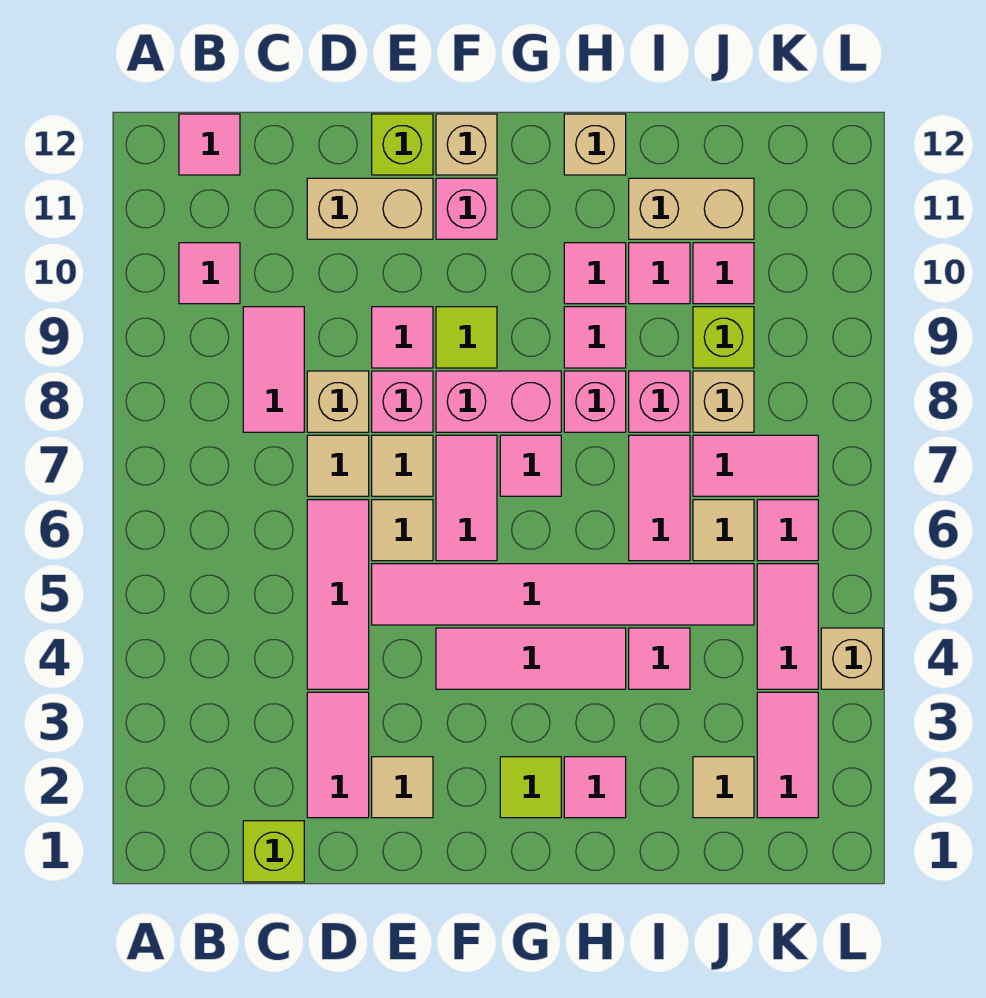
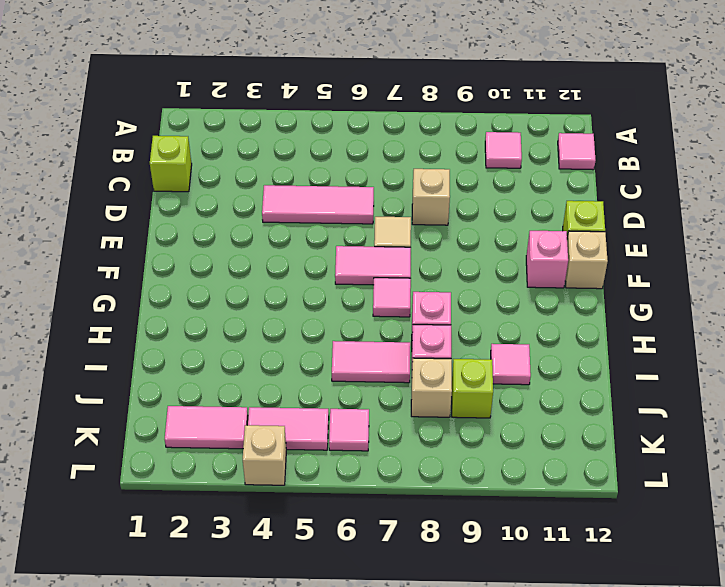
none -> pink 1x2 tile [243,307,304,432]
none -> pink 1x2 tile [307,692,369,818]
none -> tan 1x1 tile [307,435,369,496]
none -> tan 1x2 brick [307,178,433,239]

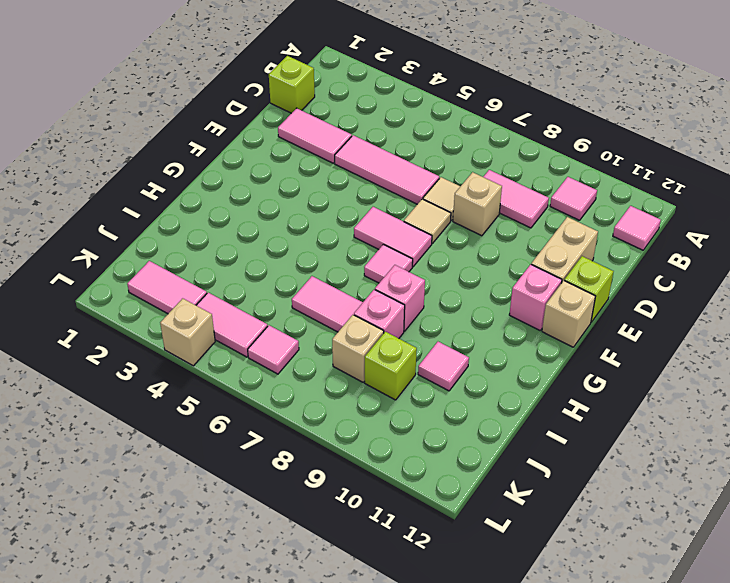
none -> tan 1x1 tile [372,757,433,818]
none -> pink 1x6 tile [372,564,754,625]
none -> tan 1x1 tile [372,500,433,561]
none -> pink 1x1 brick [372,371,433,432]

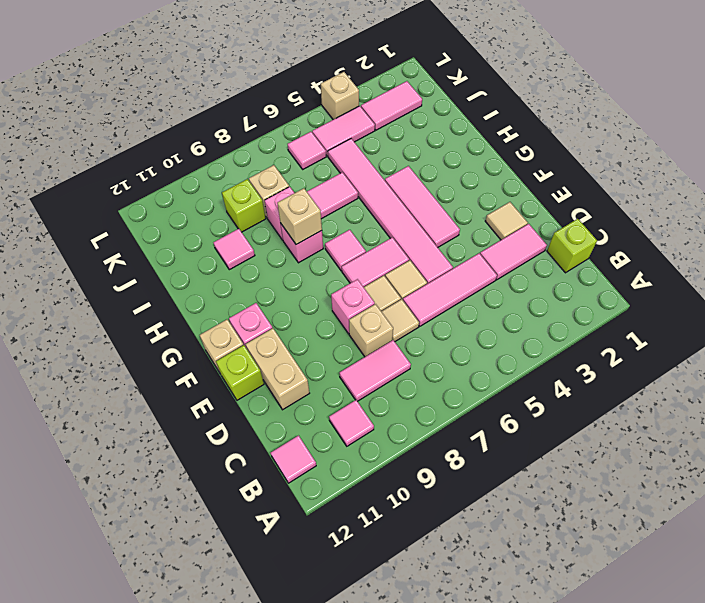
tan 1x1 brick [277,188,322,245] -> tan 1x1 brick moved to [564,114,626,175]
none -> pink 1x1 tile [372,307,433,368]
none -> pink 1x2 brick [436,371,561,432]
none -> lime 1x1 tile [436,307,497,368]
none -> lime 1x1 tile [500,757,561,818]

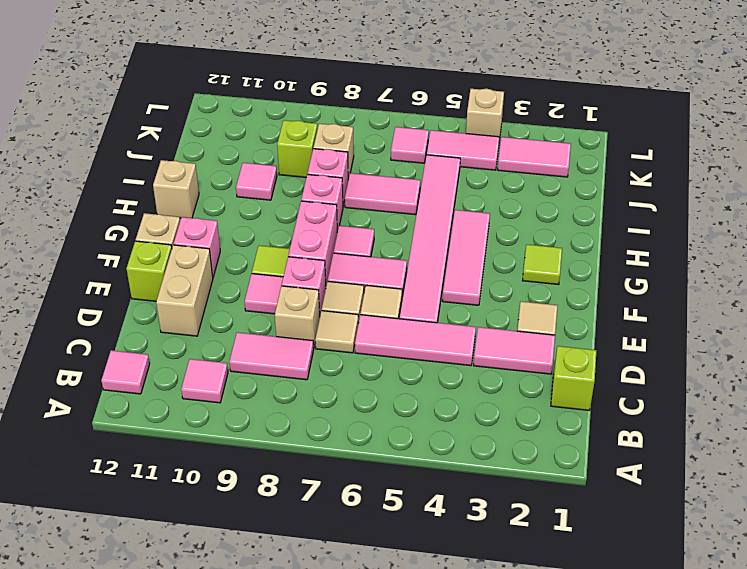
none -> pink 1x1 tile [564,757,626,818]
none -> pink 1x1 tile [564,307,626,368]
none -> pink 1x1 tile [564,243,626,304]
none -> pink 1x1 tile [629,628,690,689]

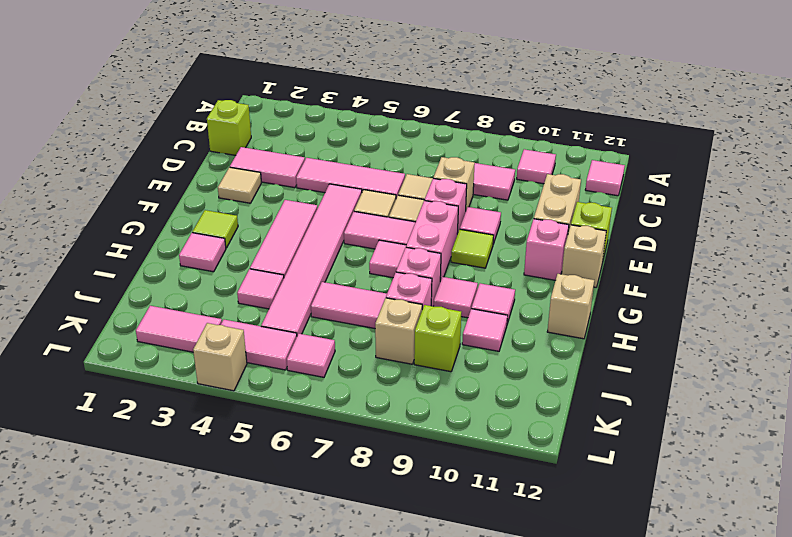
none -> tan 1x2 brick [629,178,754,239]
none -> tan 1x1 tile [693,757,754,818]
none -> tan 1x1 tile [693,500,754,561]
none -> pink 1x2 tile [693,435,818,496]

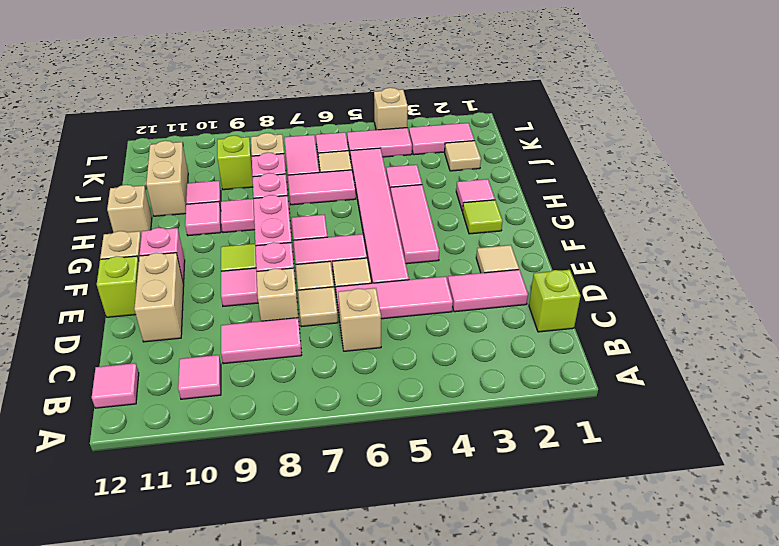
tan 1x1 brick [338,288,381,351] -> none
none -> pink 1x1 tile [693,243,754,304]

